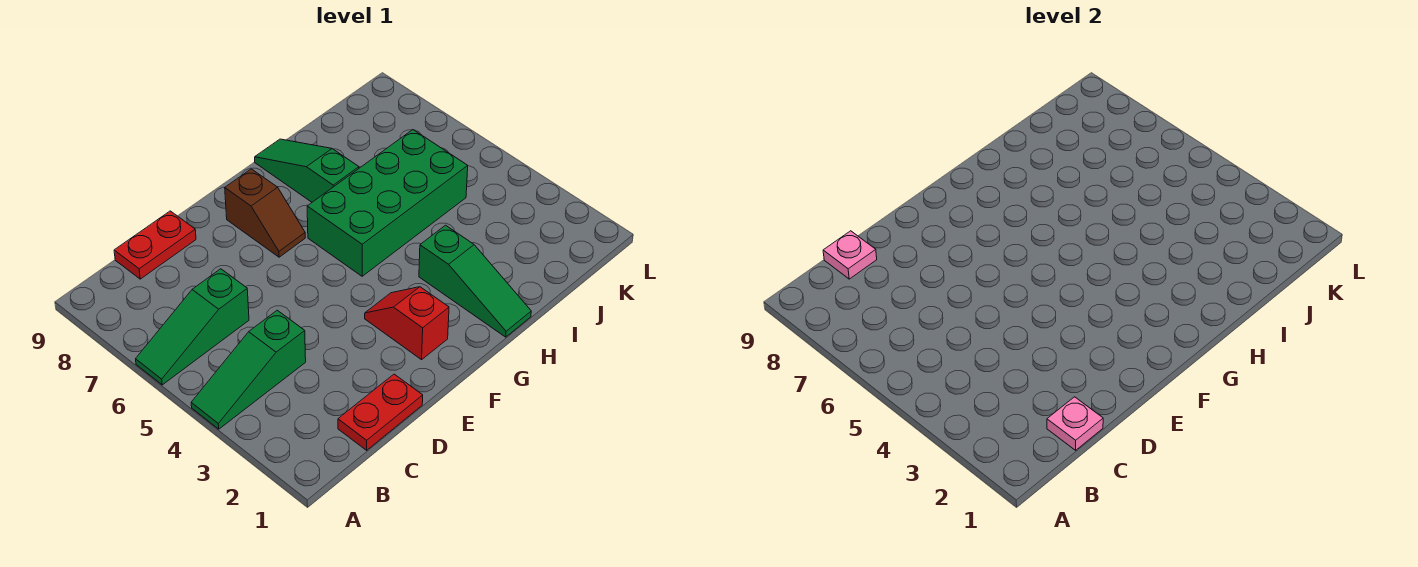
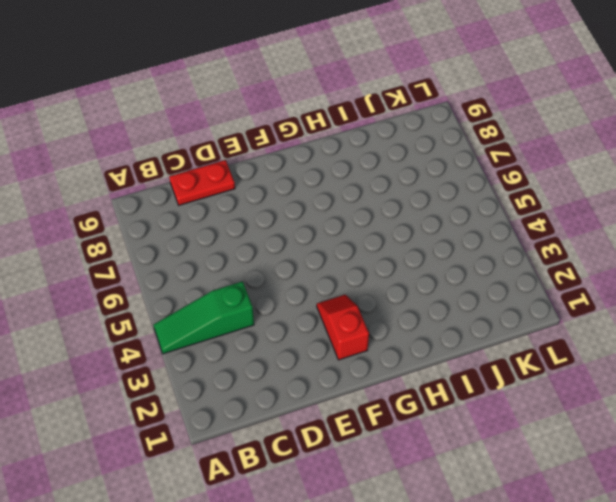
none -> green 1x3 slope [136,269,249,385]
none -> red 1x2 plate [338,374,423,450]

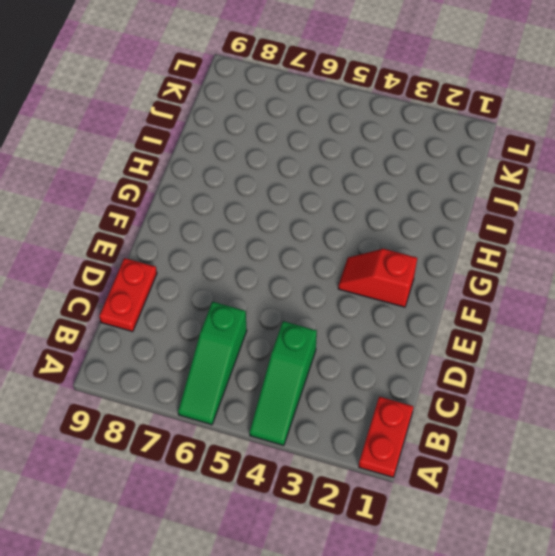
red 1x2 plate [359,397,414,477] -> red 1x2 plate moved to [338,374,423,450]
none -> brown 1x2 slope [225,169,305,257]
none -> green 2x4 brick [307,130,468,276]

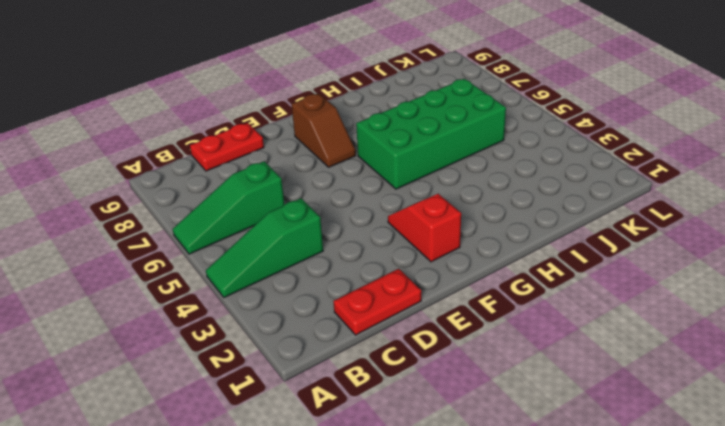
none -> green 1x3 slope [419,225,531,337]
none -> green 1x3 slope [255,139,359,202]

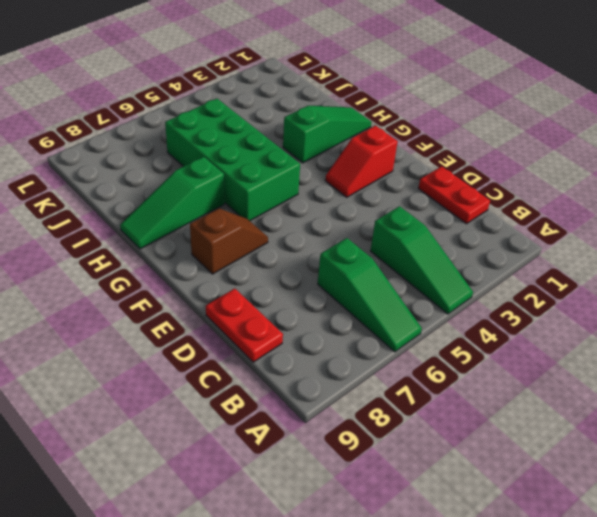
none -> pink 1x1 plate [1047,397,1103,450]
none -> pink 1x1 plate [823,231,877,279]

